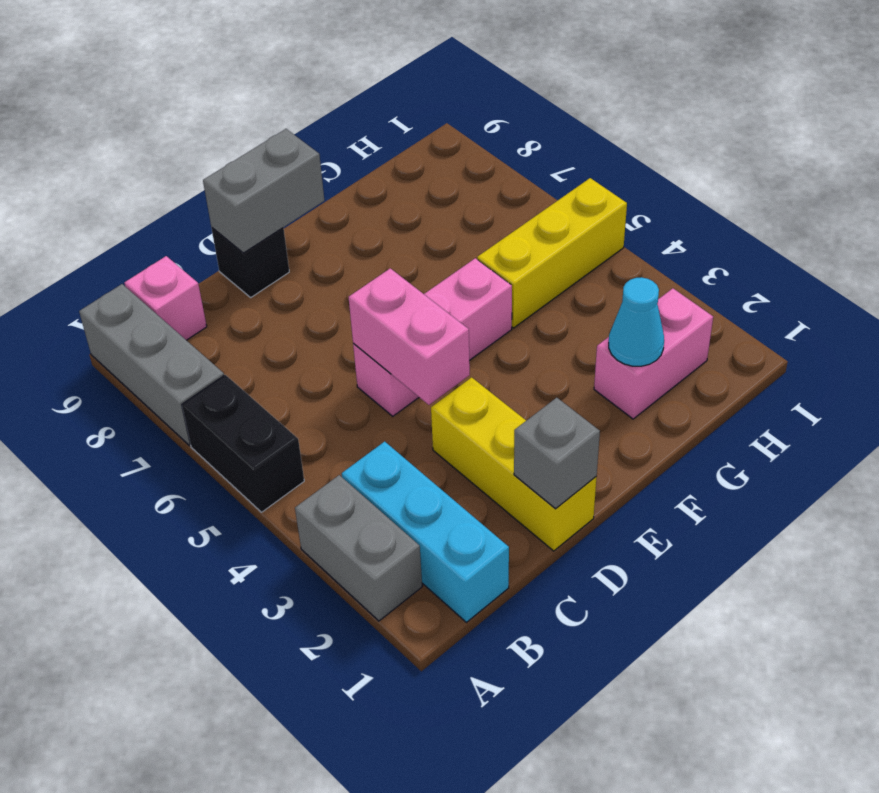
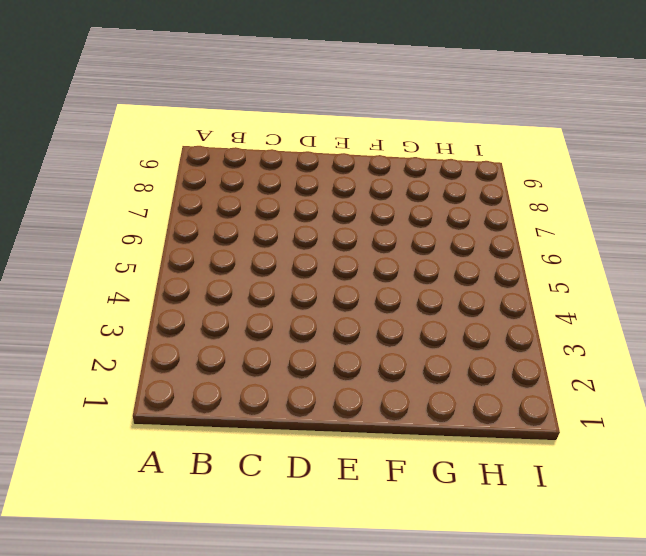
none -> grey 1x2 brick [295,475,422,621]
none -> black 1x2 brick [182,375,304,512]
none -> grey 1x3 brick [79,284,224,446]

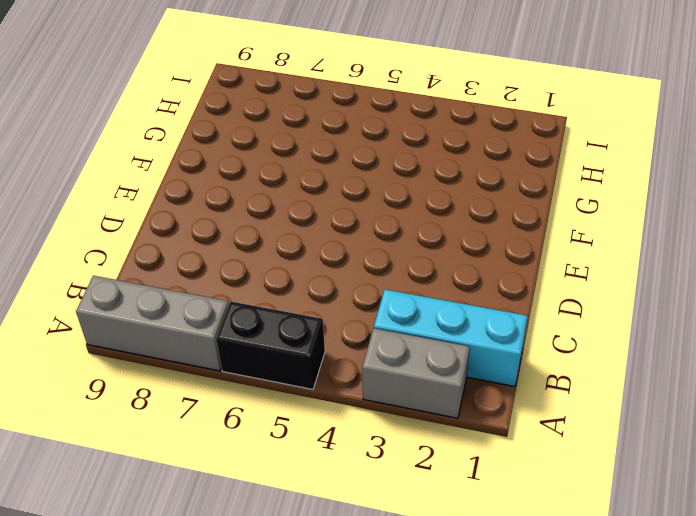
none -> pink 1x1 brick [124,256,207,340]
none -> yellow 1x3 brick [431,377,597,551]
none -> pink 1x3 brick [353,258,512,416]

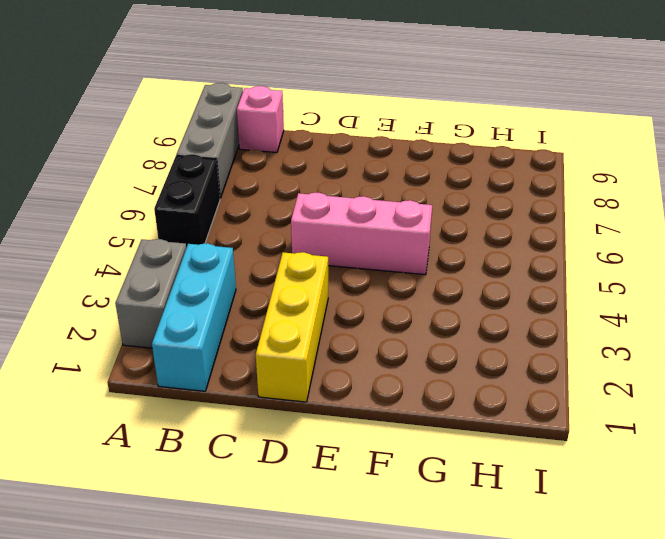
none -> black 1x1 brick [212,228,289,297]
none -> pink 1x2 brick [594,288,713,419]
none -> yellow 1x3 brick [477,178,627,328]

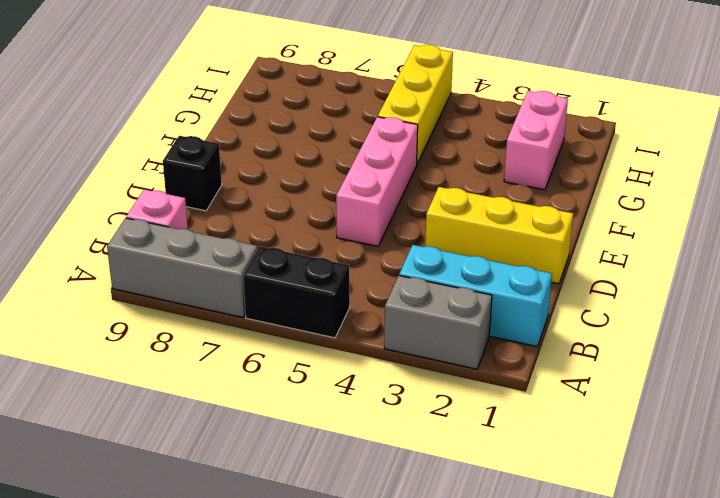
none -> grey 1x1 brick [514,398,600,509]
none -> pink 1x2 brick [349,268,470,405]
none -> grey 1x2 brick [203,129,324,253]

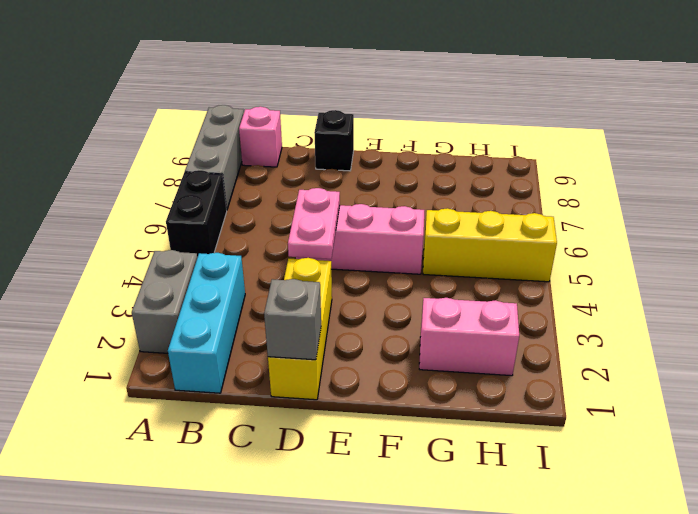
pink 1x2 plate [288,188,340,259] -> pink 1x2 brick [349,268,470,405]
none -> grey 1x2 brick [203,129,324,253]
none -> cyan 1x1 cone [609,277,664,366]

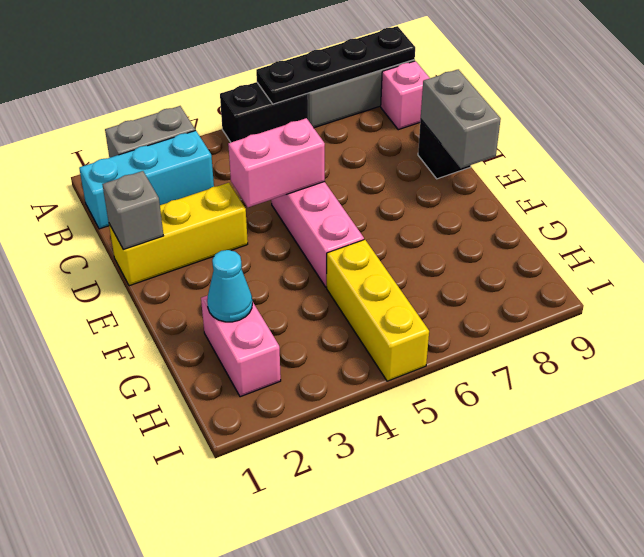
black 1x4 plate [256,26,415,104] -> none

